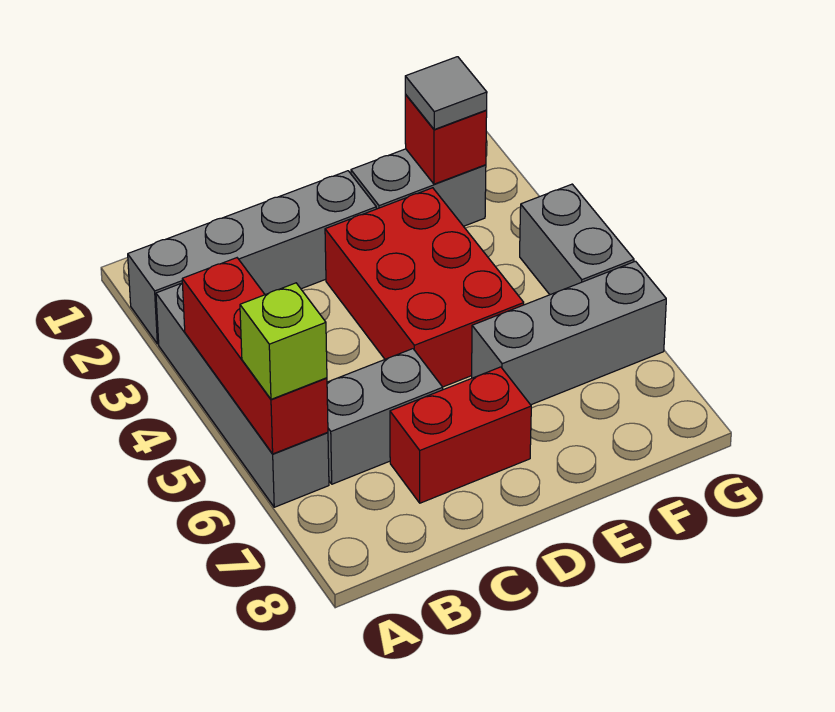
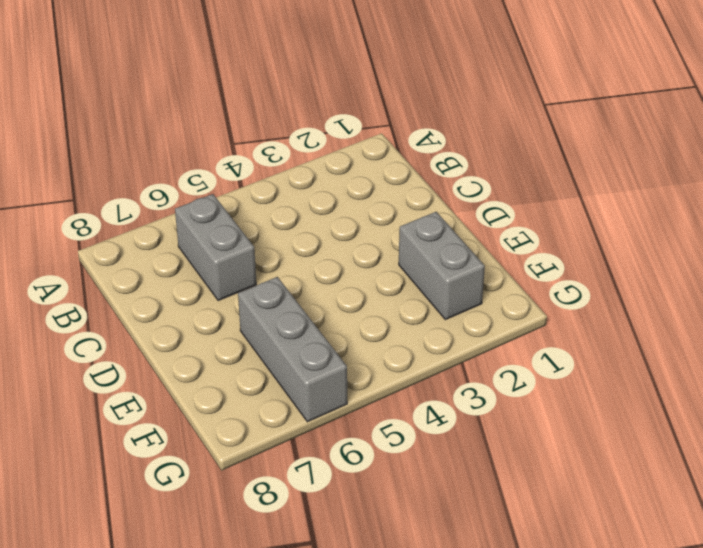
none -> grey 1x4 brick [128,171,376,344]
none -> grey 1x4 brick [156,283,329,507]
none -> red 1x2 brick [390,367,531,503]

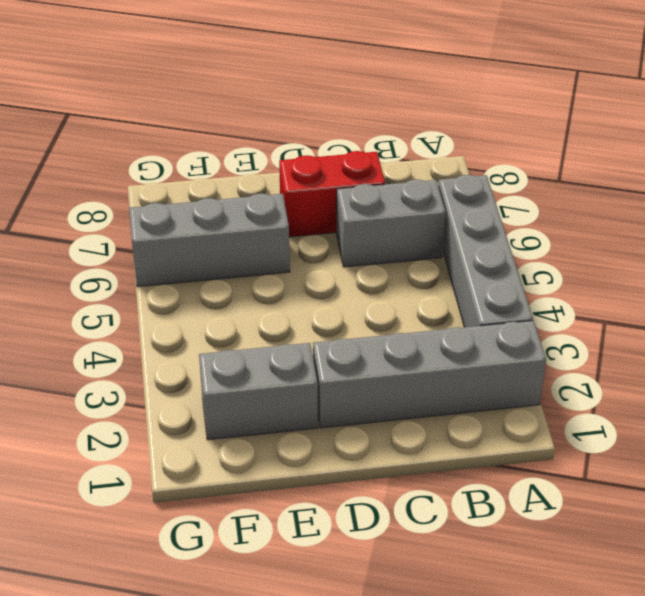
none -> red 2x3 brick [325,188,524,387]
none -> grey 1x2 brick [520,184,634,295]
none -> red 1x3 brick [182,258,328,454]

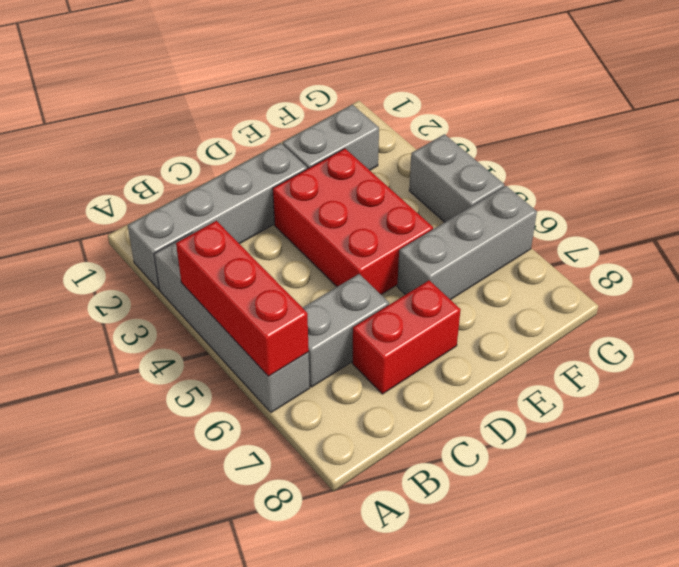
none -> red 1x1 brick [405,95,487,184]
none -> lime 1x1 brick [240,283,327,399]
none -> grey 1x1 tile [405,57,487,130]

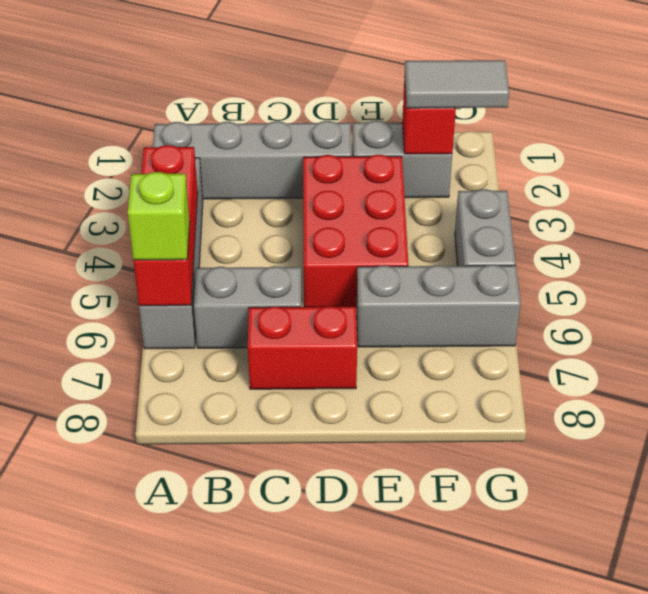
grey 1x2 tile [404,60,509,108] -> grey 1x1 tile [405,57,487,130]

